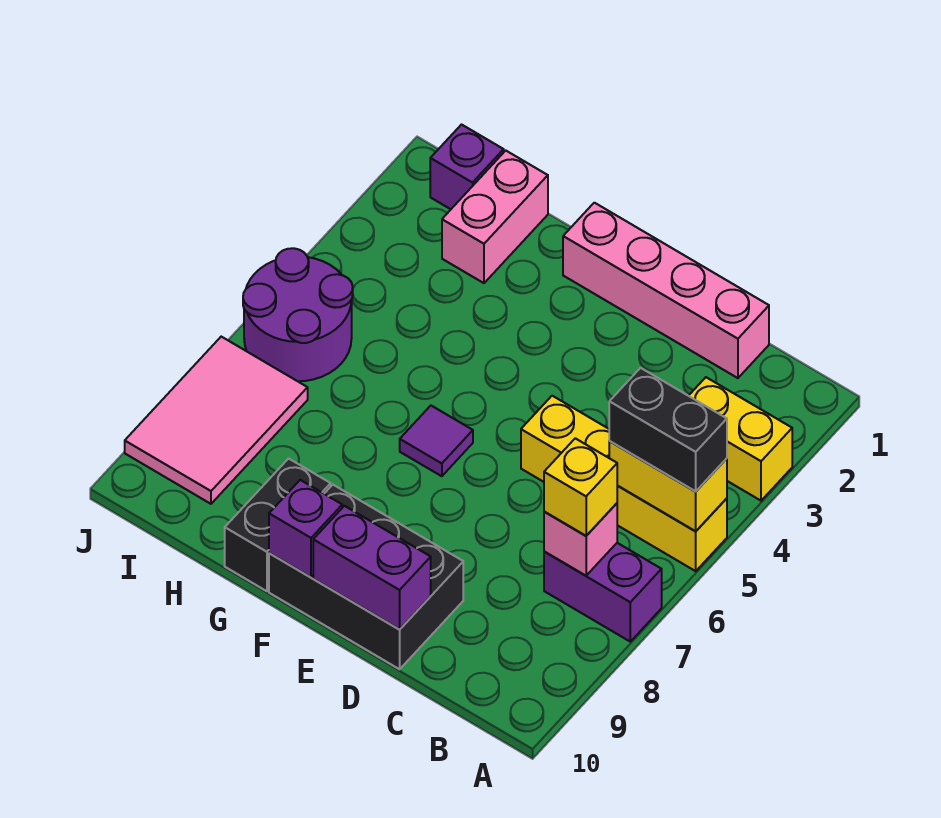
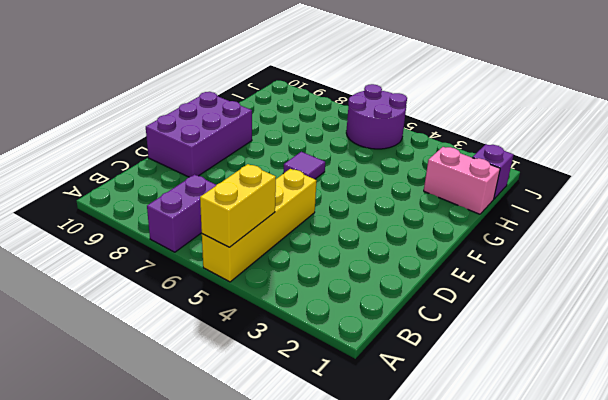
purple 2x3 brick [146,92,252,177] -> black 2x3 brick [269,485,463,669]
none -> yellow 1x2 brick [689,377,792,501]
none -> pink 1x4 brick [563,203,769,378]
none -> black 1x2 brick [225,459,331,591]

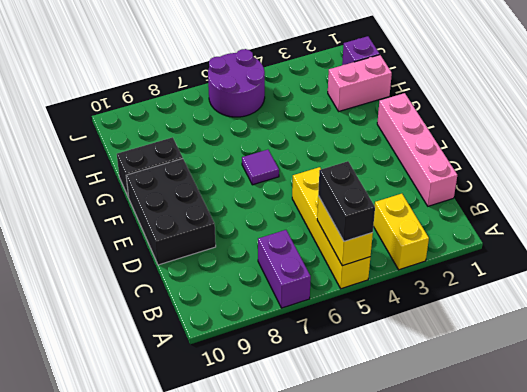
none -> pink 2x3 tile [125,337,308,504]
none -> pink 1x1 brick [544,503,617,576]
none -> purple 1x2 brick [313,506,431,629]

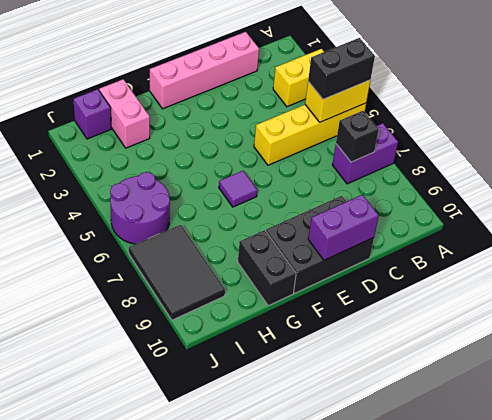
black 1x1 brick [336,111,379,162] -> pink 1x1 brick [544,503,617,576]
black 2x3 tile [129,225,225,320] -> pink 2x3 tile [125,337,308,504]
none -> purple 1x1 brick [269,480,342,577]
none -> yellow 1x1 brick [544,438,617,536]

